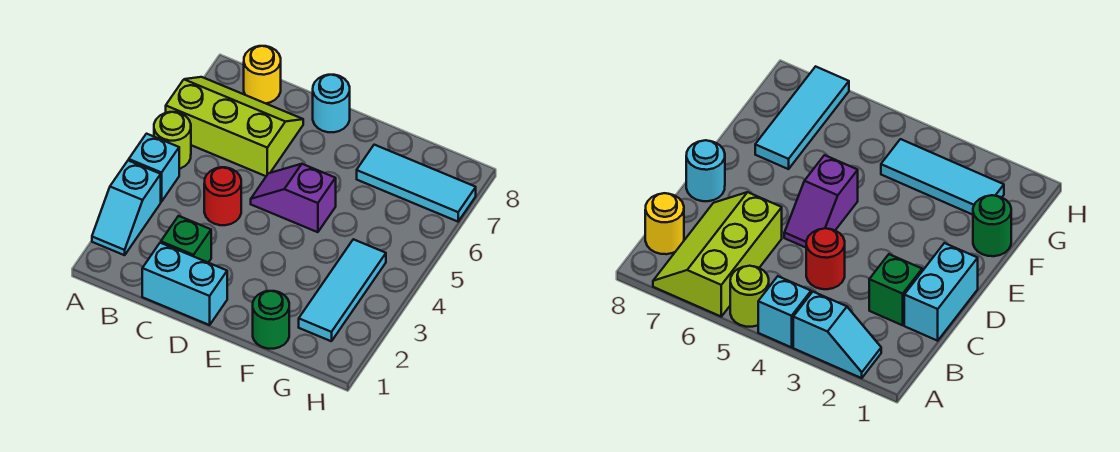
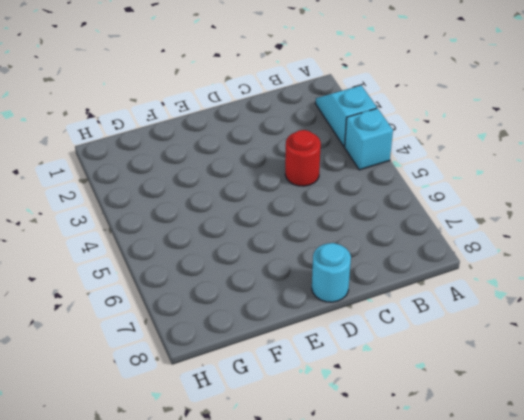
none -> lime 1x1 round brick [154,112,191,169]
none -> lime 2x3 slope [166,77,303,176]
none -> yellow 1x1 round brick [244,46,281,103]

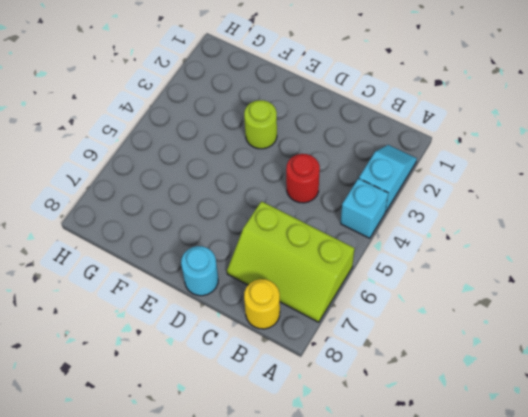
lime 1x1 round brick [244,100,277,149] -> lime 1x1 round brick moved to [154,112,191,169]
none -> cyan 1x2 brick [142,243,227,325]
none -> green 1x1 brick [161,216,211,263]
none -> purple 1x2 slope [251,164,336,232]

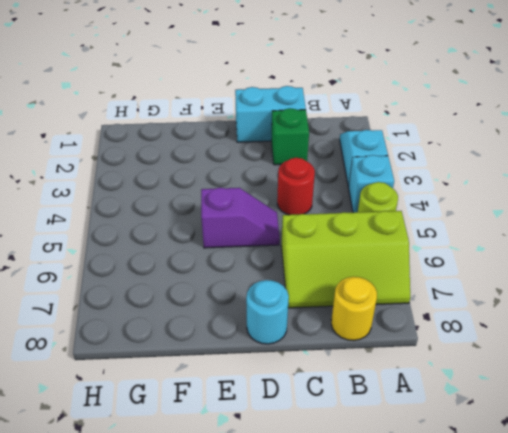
none -> green 1x1 round brick [253,291,289,349]
none -> cyan 1x3 tile [357,145,476,222]
none -> cyan 1x3 tile [299,239,386,341]

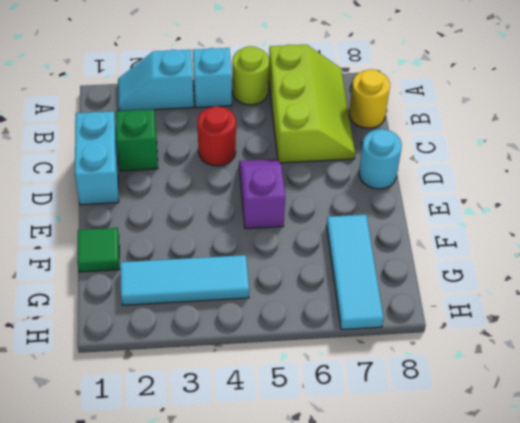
green 1x1 tile [77,228,120,272] -> green 1x1 round brick [253,291,289,349]

